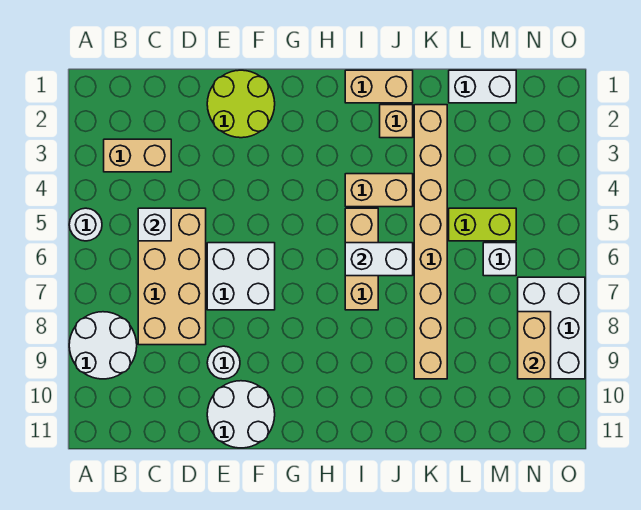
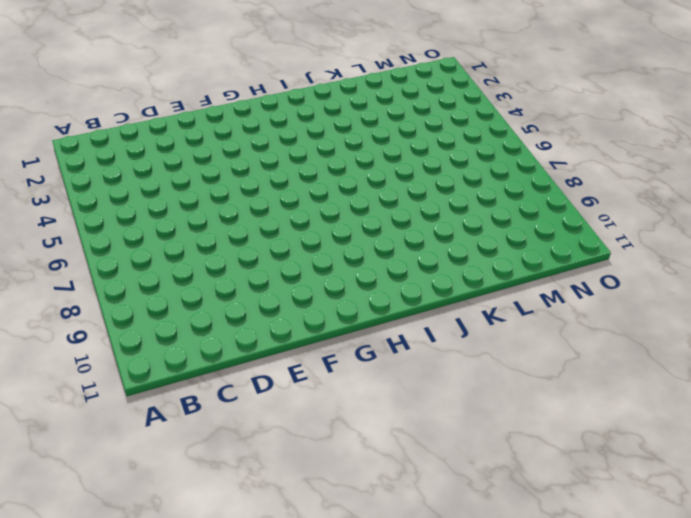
none -> white 1x1 round brick [69,208,102,241]
none -> white 2x2 round brick [69,312,137,379]
none -> tan 1x2 brick [104,139,171,172]

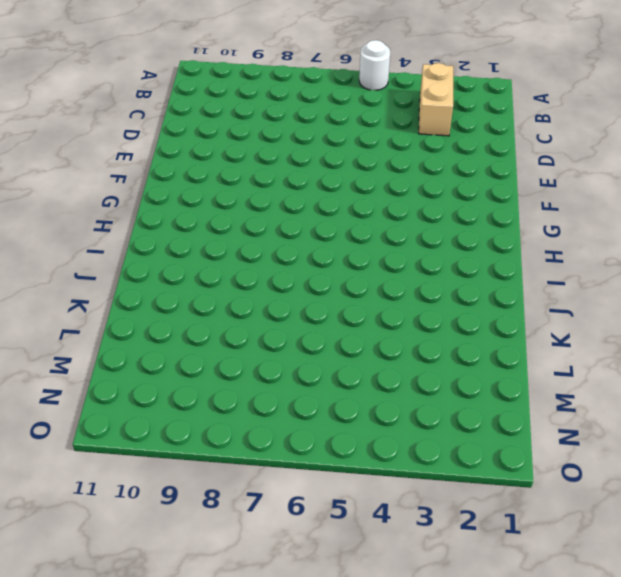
none -> white 2x2 round brick [69,312,137,379]
none -> tan 2x4 brick [138,208,206,345]
none -> lime 2x2 round brick [207,70,275,138]

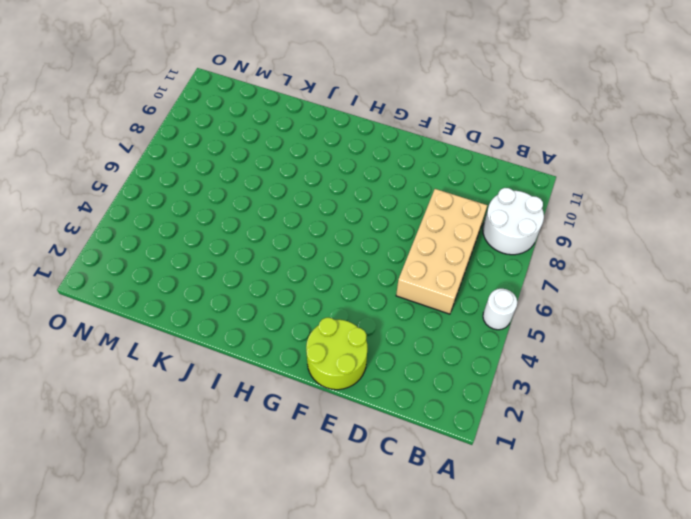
none -> tan 1x2 brick [104,139,171,172]
none -> white 2x2 brick [207,243,275,310]
none -> white 1x1 round brick [207,346,240,379]

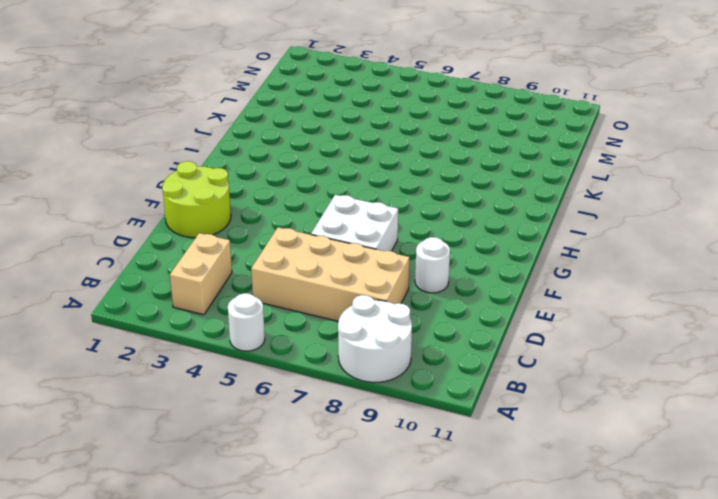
none -> white 2x2 round brick [207,381,275,448]
none -> tan 1x2 brick [345,70,413,103]
none -> tan 1x2 brick [345,174,413,207]

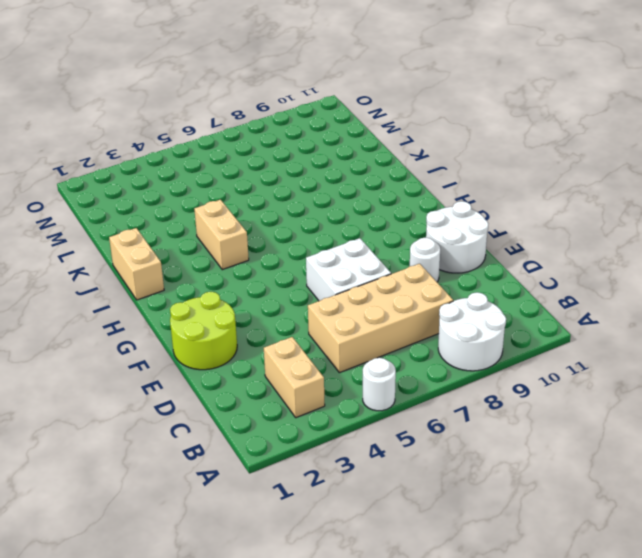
none -> tan 1x3 brick [345,208,378,310]
none -> tan 1x1 brick [380,105,413,138]
none -> tan 1x8 brick [414,105,447,379]

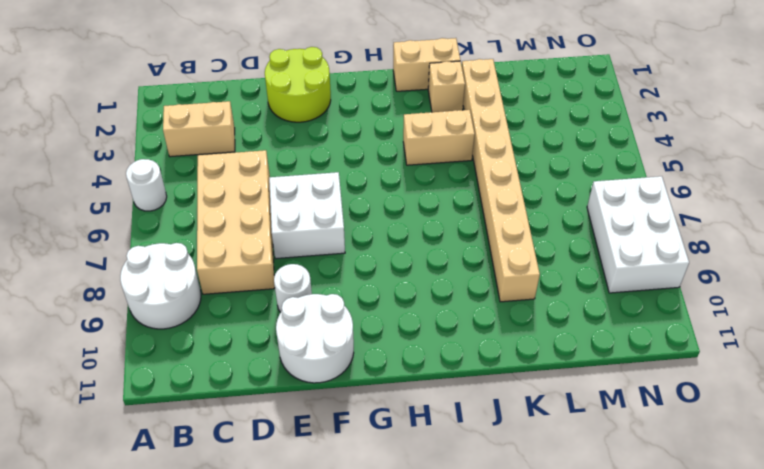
none -> tan 1x3 brick [345,208,378,310]
none -> white 1x2 brick [449,70,516,103]
none -> lime 1x2 brick [449,208,516,241]

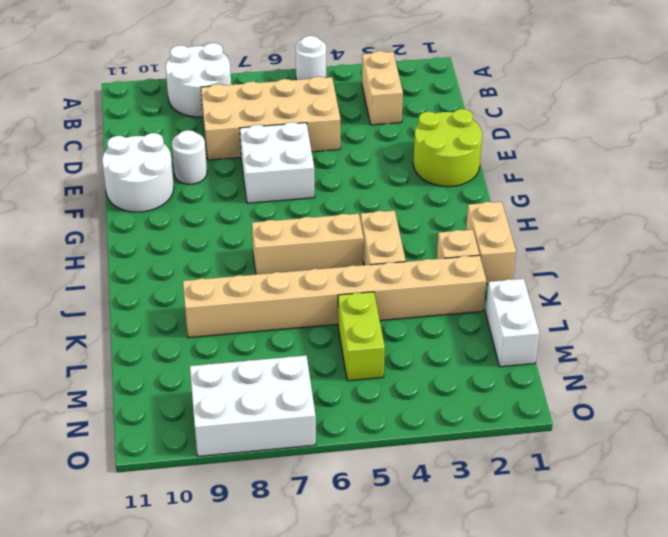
none -> white 1x1 brick [483,243,516,276]
none -> white 1x1 brick [138,208,171,241]
none -> white 1x2 brick [345,243,413,276]

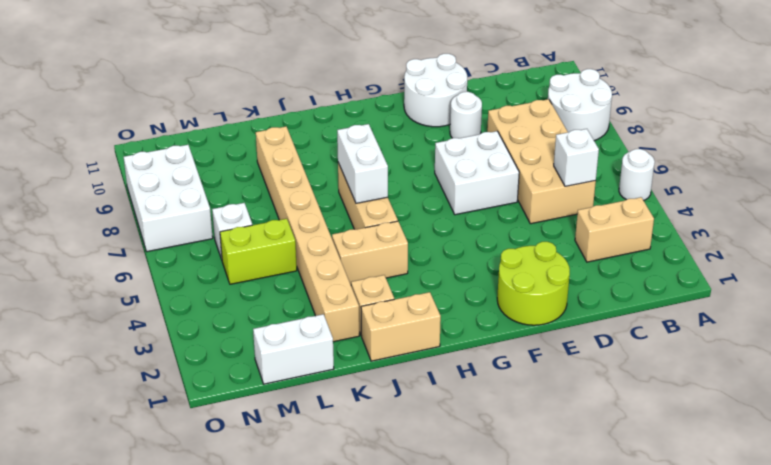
white 1x2 brick [337,124,388,203] -> white 1x2 brick turned to [345,243,413,276]
none -> tan 1x2 brick [518,312,551,379]

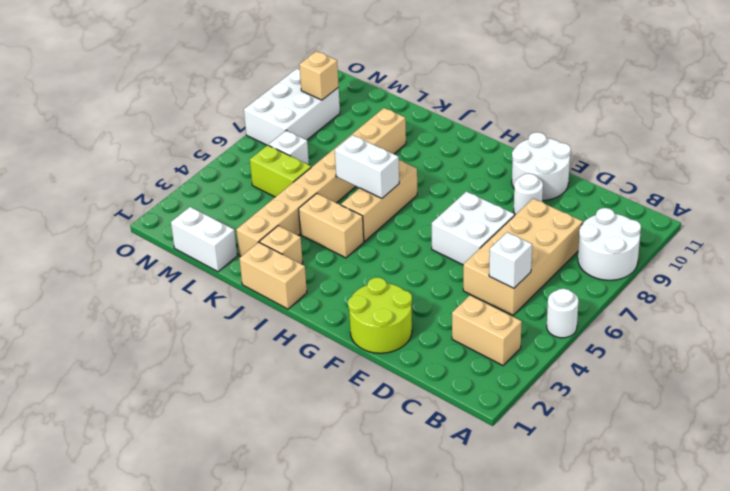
tan 1x1 brick [299,51,339,100] -> tan 1x2 brick [518,312,551,379]

